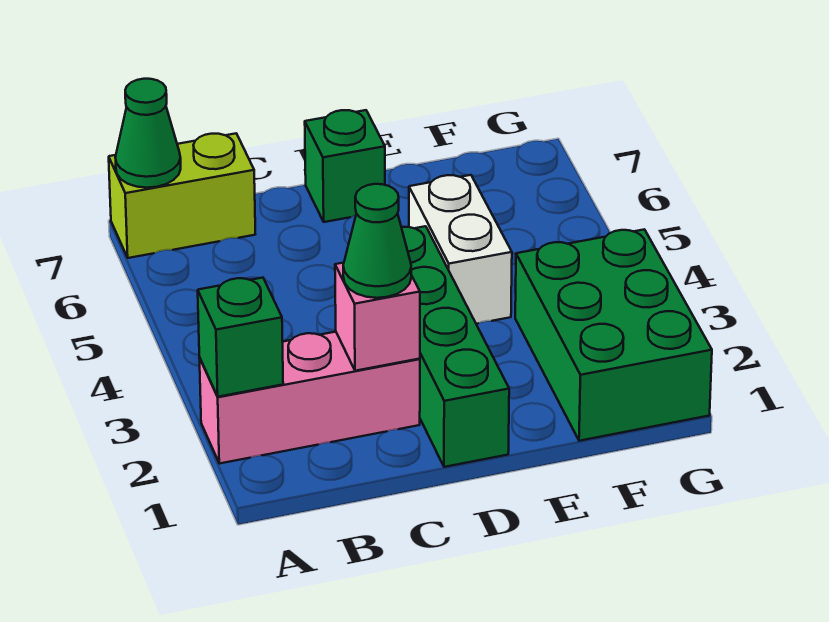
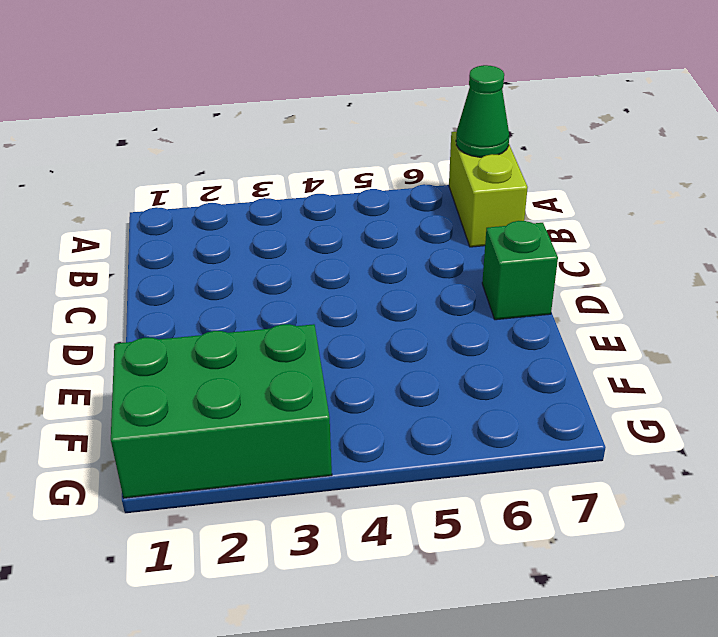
none -> pink 1x3 brick [199,332,420,464]
none -> green 1x4 brick [401,226,509,467]

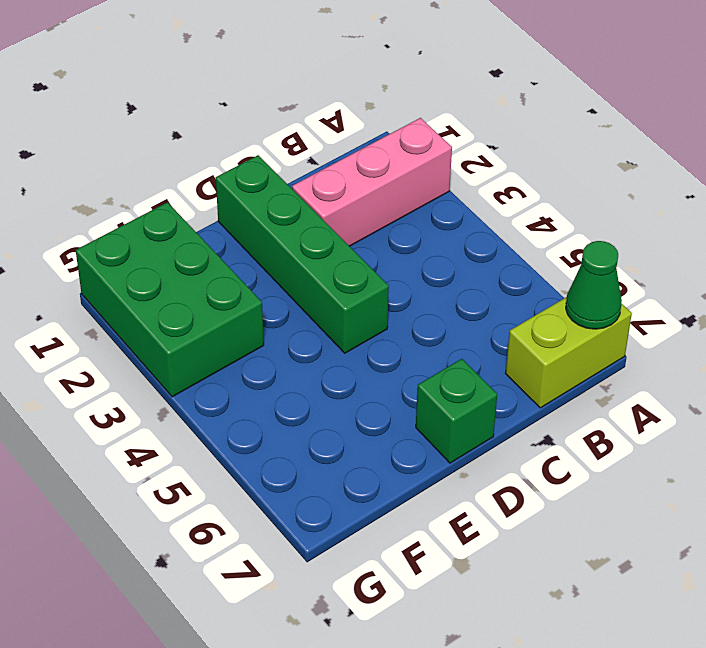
none -> white 1x2 brick [409,175,512,324]
none -> green 1x1 brick [198,278,283,397]

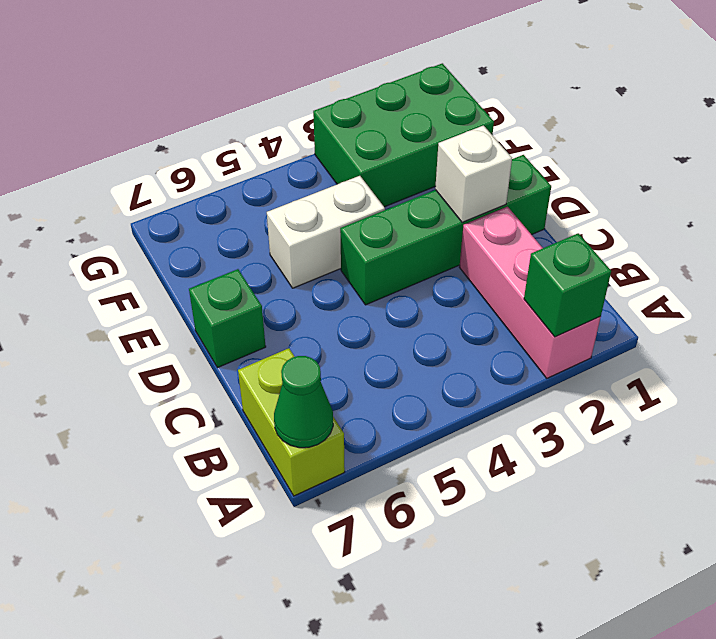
white 1x1 brick [435,125,512,222] -> none
none -> pink 1x1 brick [335,263,420,371]
none -> green 1x1 cone [343,184,411,298]

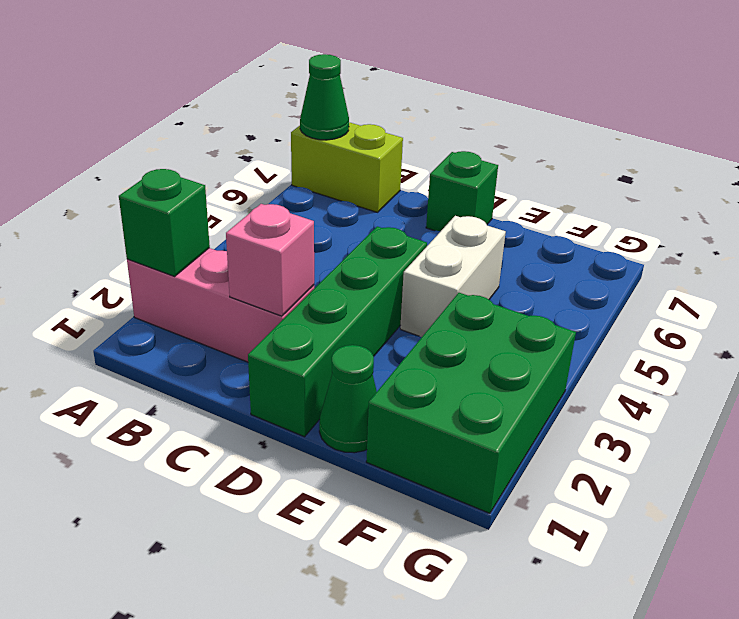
green 1x1 cone [319,345,377,453] -> green 1x1 cone moved to [343,184,411,298]

